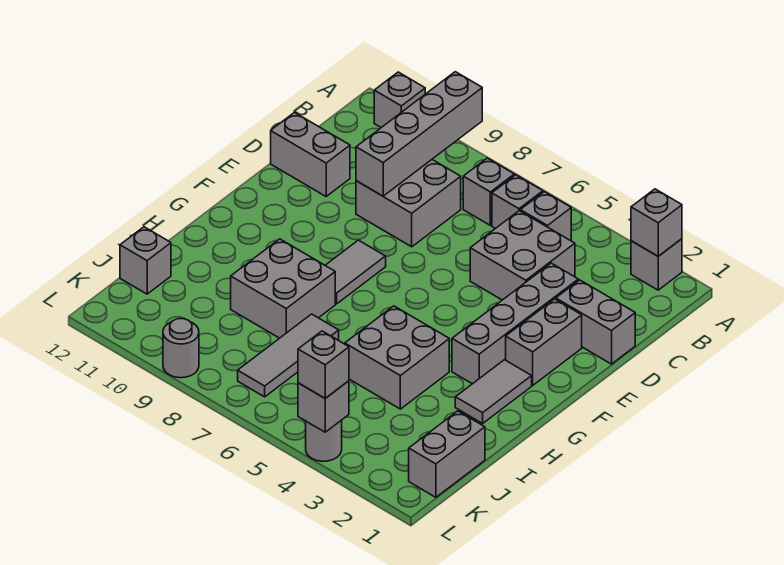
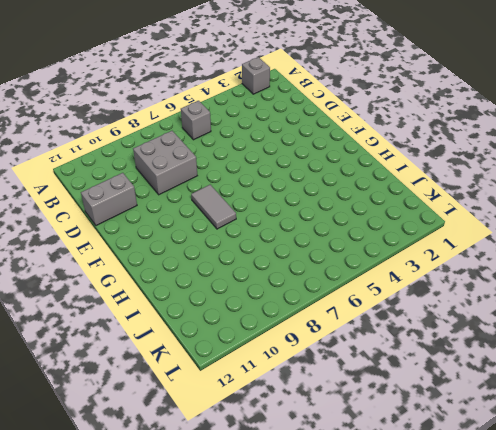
none -> grey 1x1 brick [374,72,425,128]
none -> grey 1x1 brick [520,192,571,241]
none -> grey 1x1 brick [463,158,514,225]

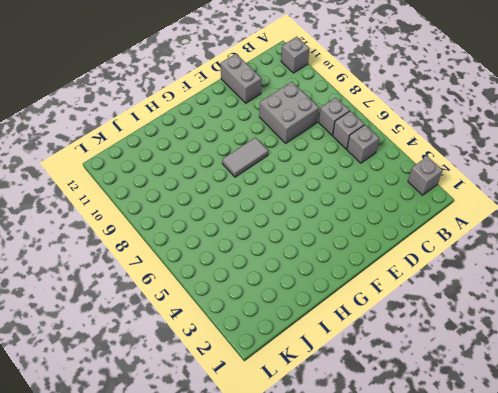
none -> grey 2x2 brick [470,211,575,300]
none -> grey 1x2 brick [556,280,635,364]
none -> grey 1x4 brick [452,263,578,384]

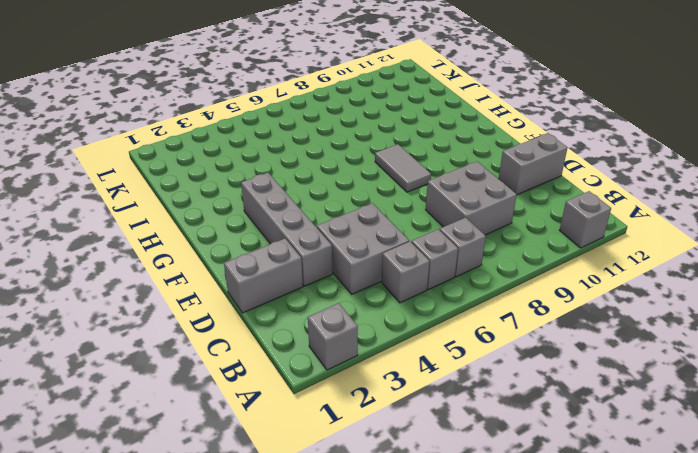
none -> grey 1x2 brick [506,299,582,385]
none -> grey 1x2 tile [455,360,532,423]
none -> grey 2x2 brick [345,306,449,409]

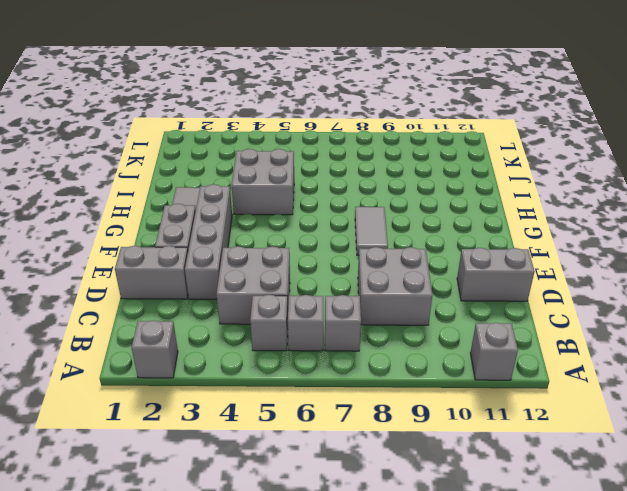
none -> grey 2x2 brick [231,239,335,338]
none -> grey 1x3 tile [238,314,339,397]
none -> grey 1x2 brick [409,411,485,497]

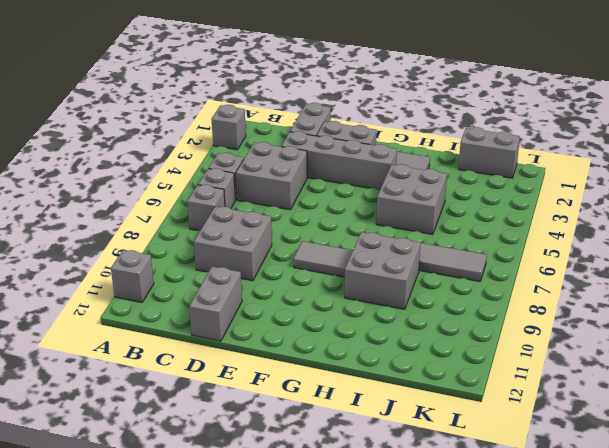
none -> grey 1x1 brick [120,227,171,294]
none -> grey 1x1 round brick [306,420,342,461]
none -> grey 1x1 round brick [163,319,199,378]

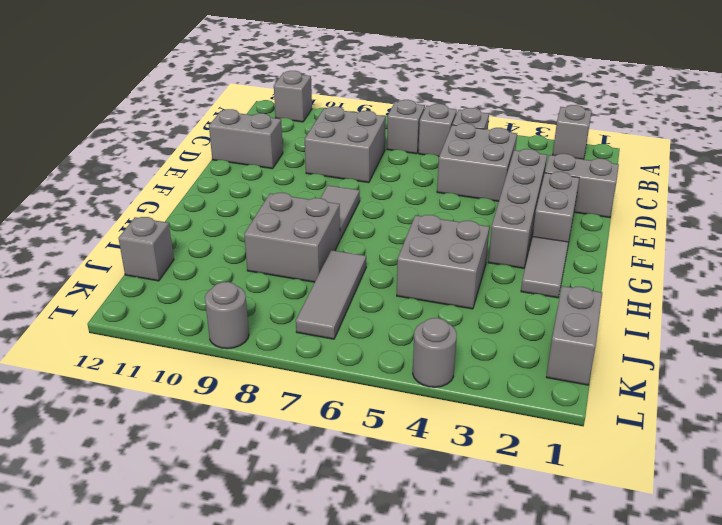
none -> grey 1x1 brick [631,189,682,256]
none -> grey 1x4 brick [356,72,482,196]
none -> grey 1x1 brick [298,381,349,432]

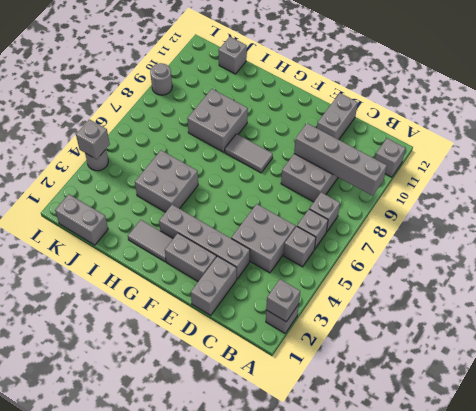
none -> grey 1x3 tile [238,314,339,397]
none -> grey 1x1 brick [298,331,349,398]

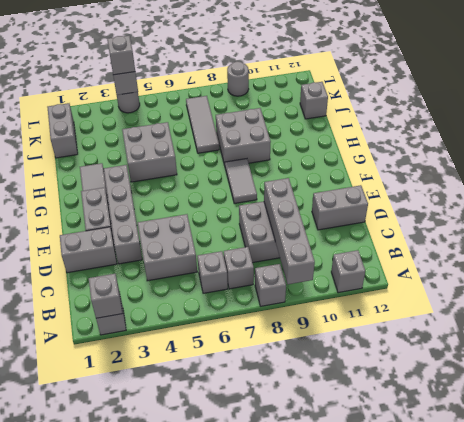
grey 1x1 brick [255,264,286,306] -> grey 1x1 brick moved to [520,192,571,241]

